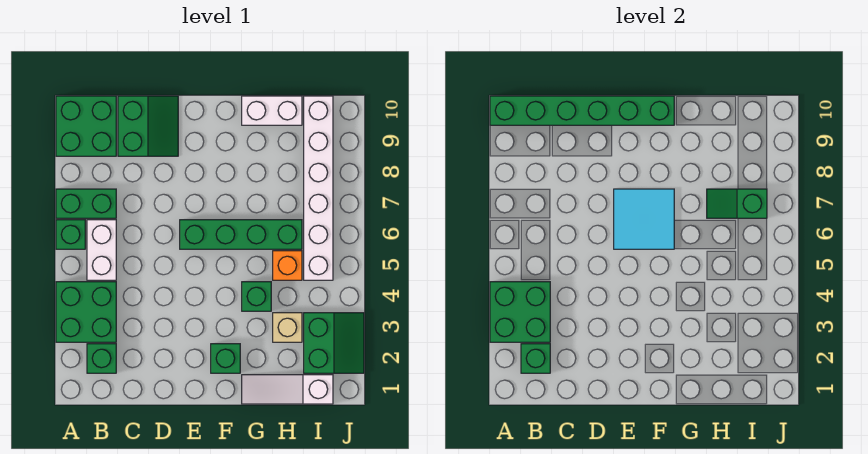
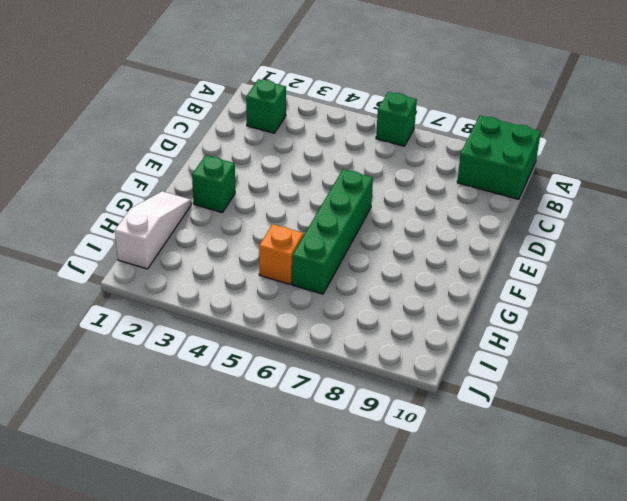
none -> green 2x2 brick [56,282,116,342]
none -> green 1x2 brick [56,189,116,218]
none -> white 1x2 brick [87,220,116,280]

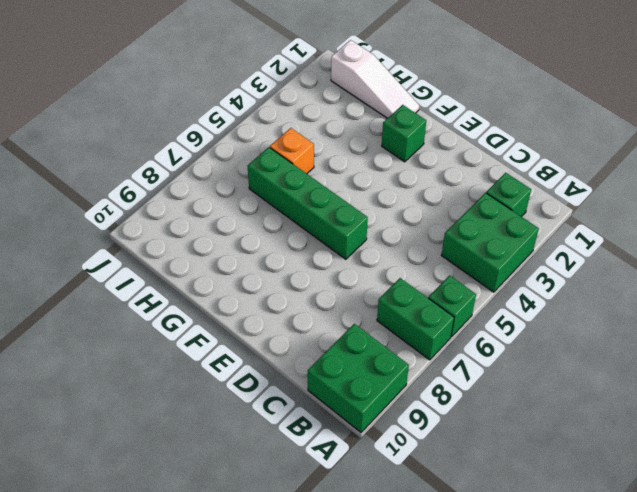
none -> white 1x2 brick [87,220,116,280]
none -> green 2x2 slope [118,96,178,156]
none -> green 1x1 brick [242,282,271,311]

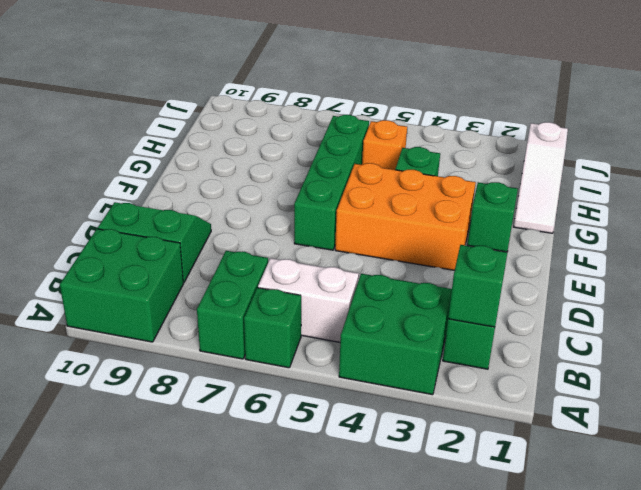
orange 2x3 brick [335,163,476,270] -> none
none -> white 1x2 brick [242,96,302,125]
none -> tan 1x1 brick [273,313,302,342]
none -> green 2x2 slope [304,313,364,373]

